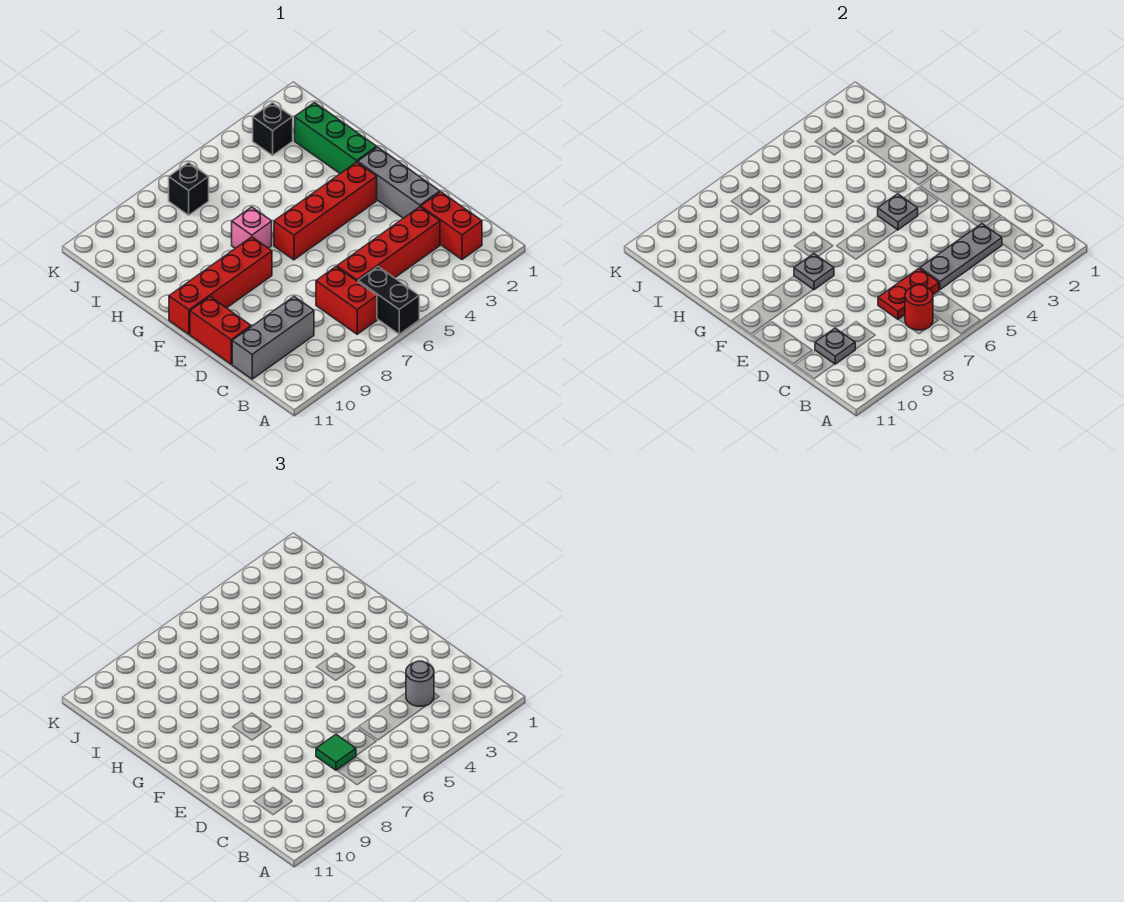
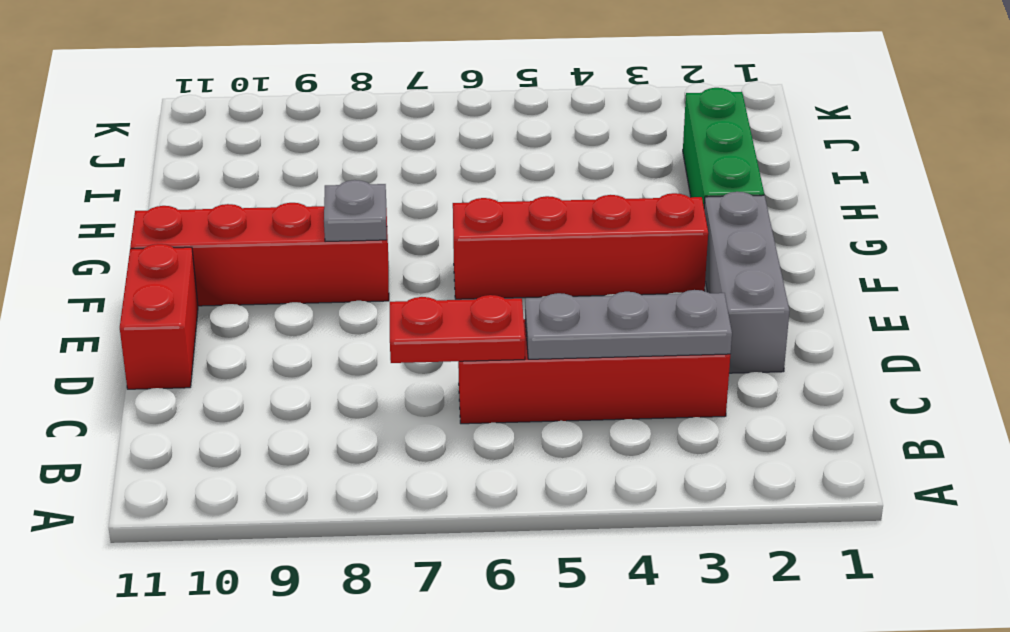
none -> black 1x2 brick [358,267,419,334]
none -> red 1x2 brick [421,192,482,259]
none -> red 1x2 brick [316,267,377,334]

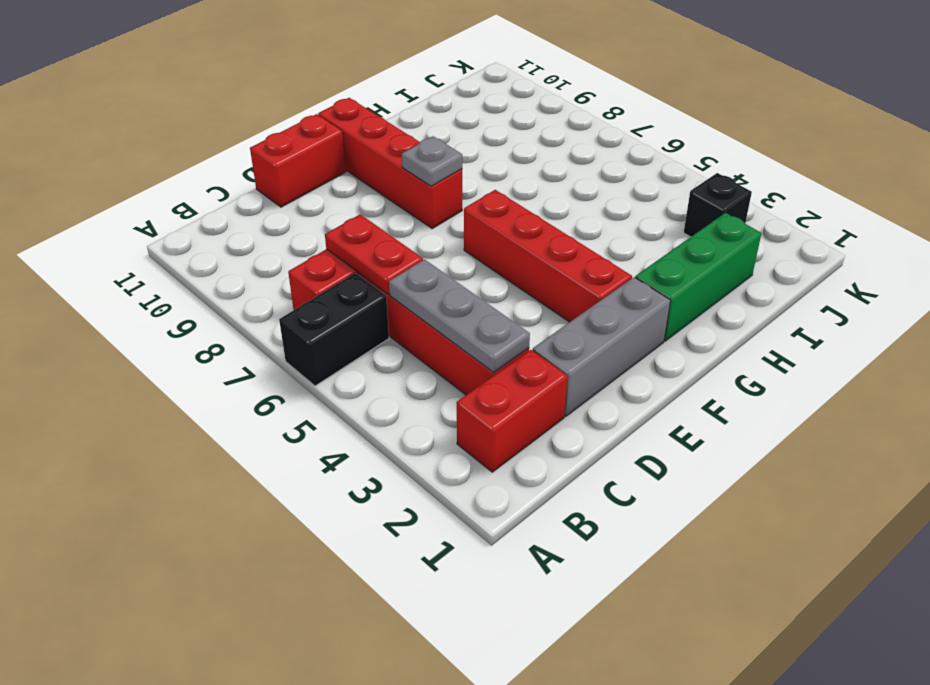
none -> grey 1x3 brick [232,297,314,379]
none -> pink 1x1 brick [232,207,272,248]
none -> black 1x1 brick [169,162,209,215]

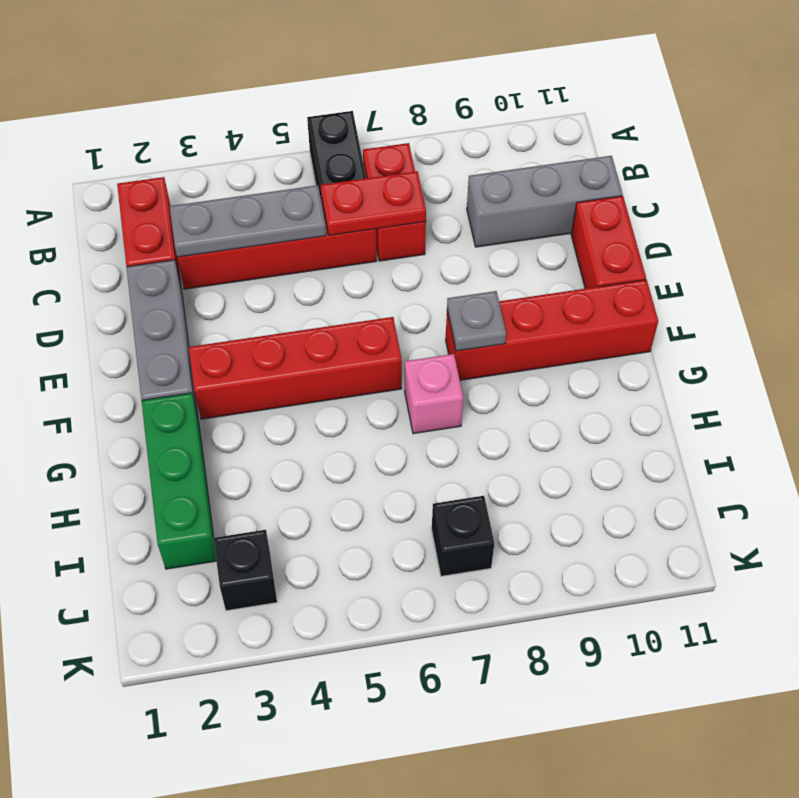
none -> red 1x1 round brick [905,285,933,330]
none -> grey 1x1 plate [815,328,855,364]
none -> grey 1x1 plate [878,194,918,230]

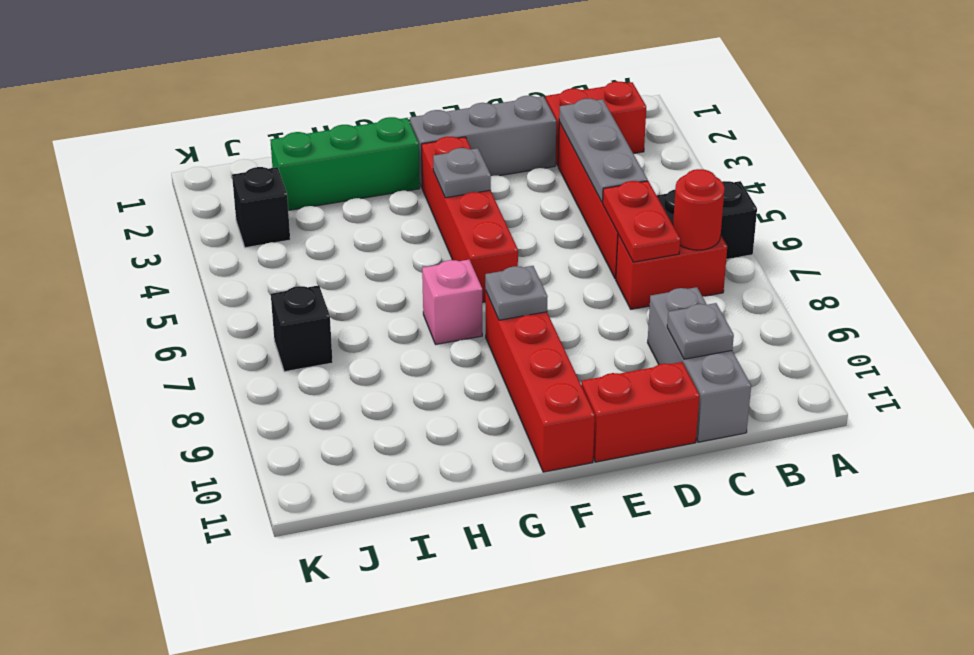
none -> grey 1x1 round brick [406,661,434,706]
none -> green 1x1 tile [316,734,356,770]

